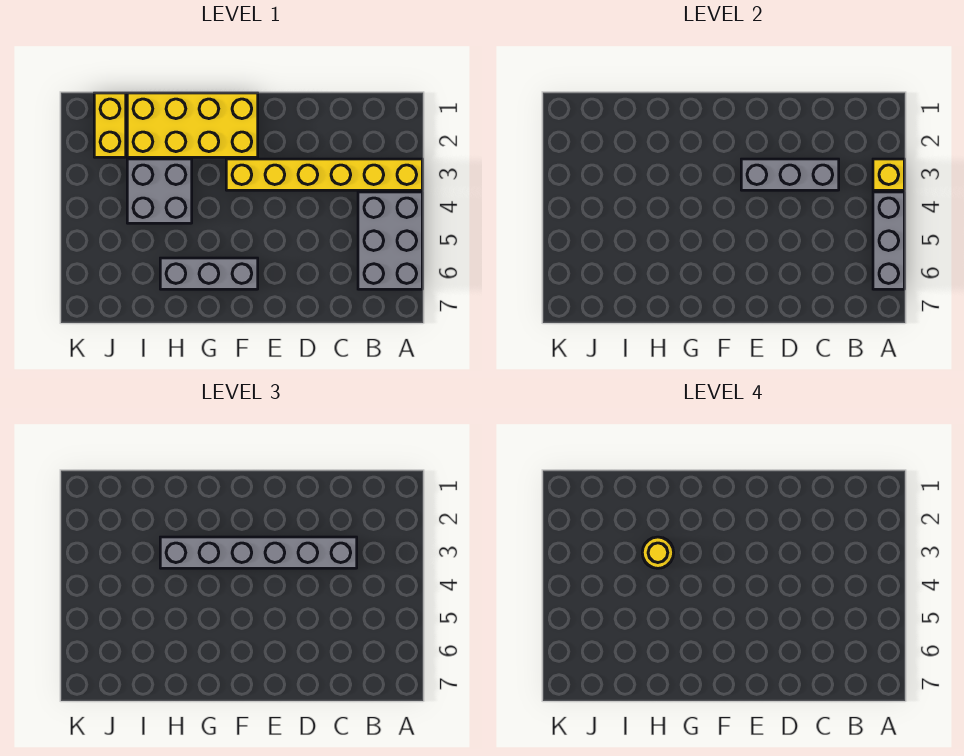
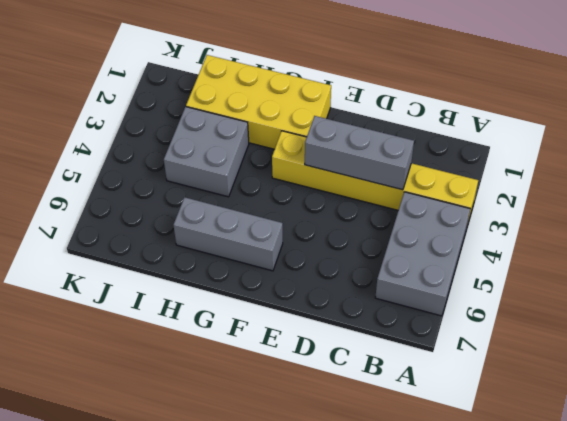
none -> yellow 1x2 brick [94,93,126,157]
none -> yellow 1x1 brick [873,159,904,190]

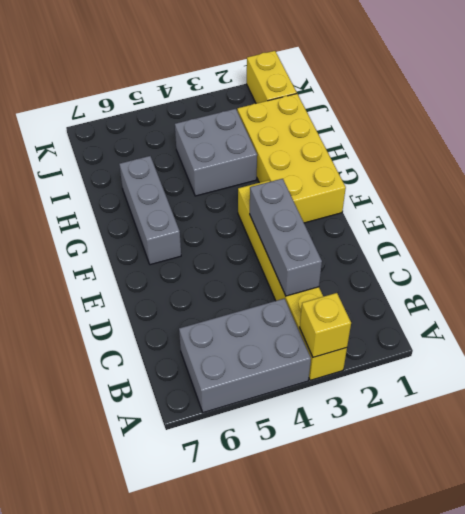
yellow 1x2 brick [247,51,297,104] -> yellow 1x2 brick turned to [94,93,126,157]
none -> grey 1x3 brick [873,192,904,289]
none -> grey 1x6 brick [160,537,357,568]

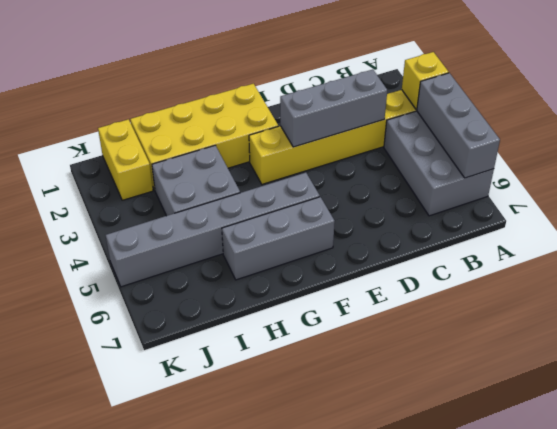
grey 1x6 brick [106,173,320,287] -> grey 1x6 brick moved to [160,537,357,568]
none -> yellow 1x1 round brick [642,537,674,568]

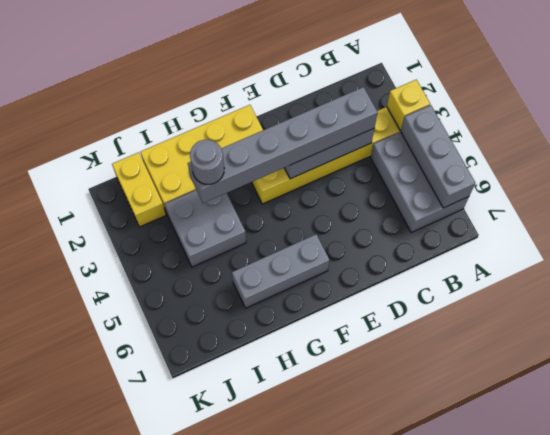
grey 1x1 round brick [190,140,224,184] -> yellow 1x1 round brick [642,537,674,568]

